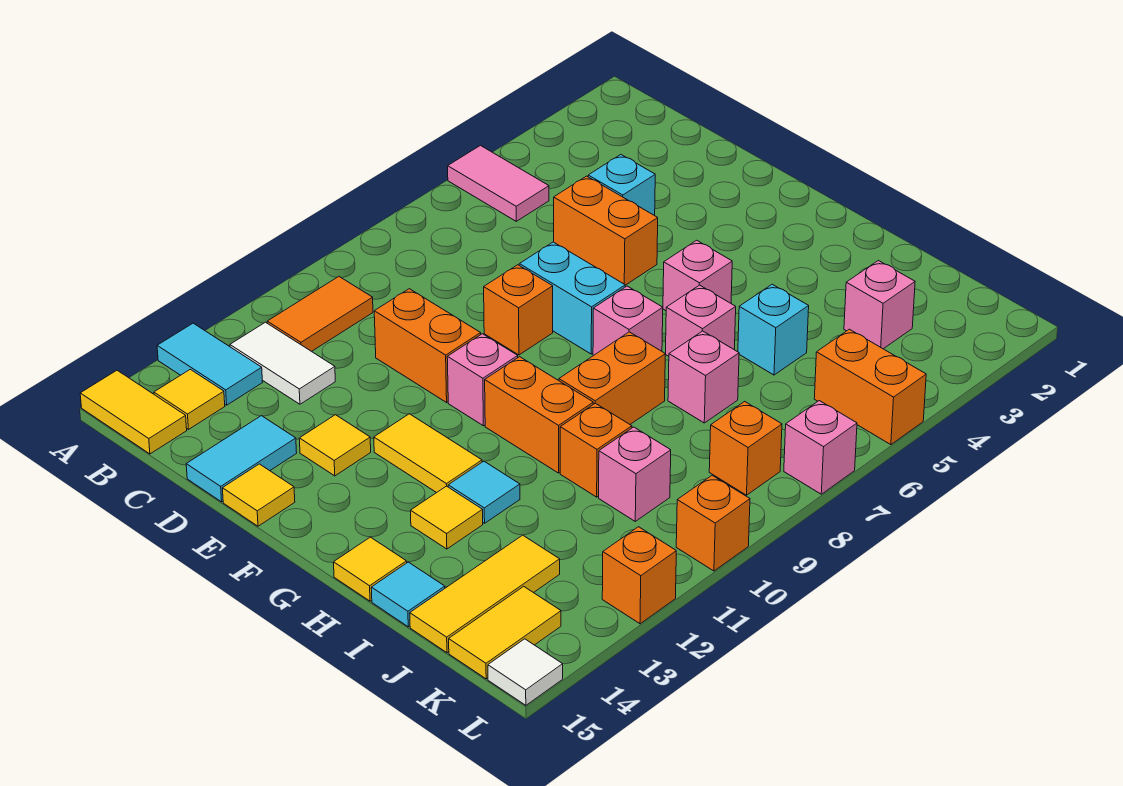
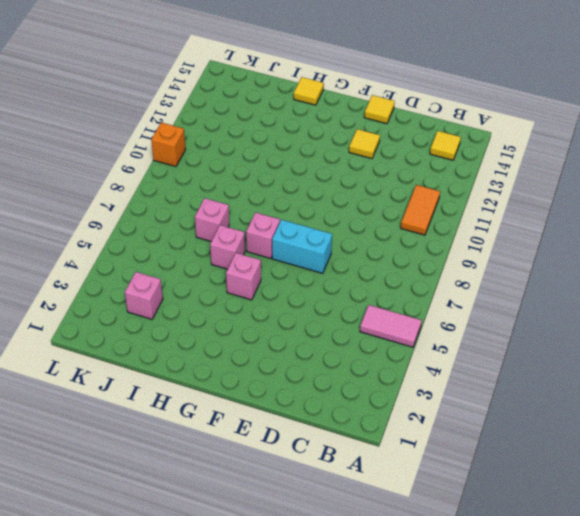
none -> cyan 1x2 tile [157,323,263,405]
none -> yellow 1x2 tile [80,370,187,454]
none -> white 1x2 tile [230,322,335,404]
none -> cyan 1x1 brick [588,155,655,216]

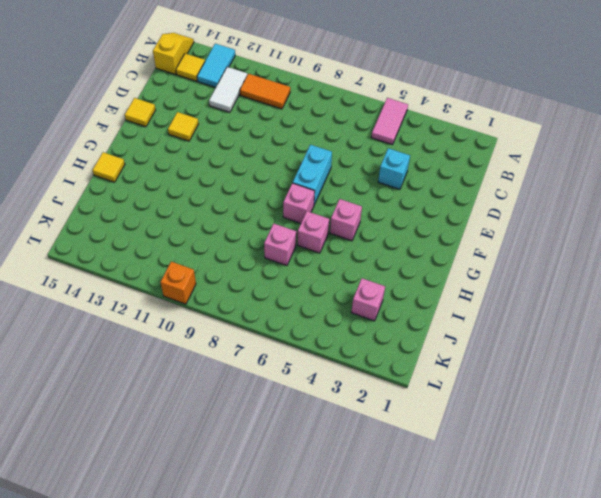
yellow 1x2 slope [153,33,194,74] -> yellow 1x2 tile [80,370,187,454]
none -> orange 1x2 brick [554,176,658,285]
none -> orange 1x2 brick [374,289,481,402]
none -> cyan 1x2 tile [186,416,297,502]
none -> orange 1x1 brick [484,265,553,355]

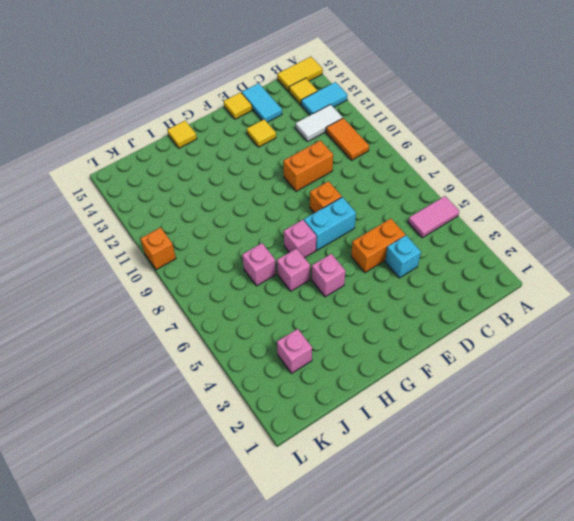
none -> pink 1x1 brick [447,334,518,426]
none -> yellow 1x2 tile [374,414,482,493]
none -> orange 1x2 brick [485,357,593,473]
none -> orange 1x2 brick [559,332,665,424]

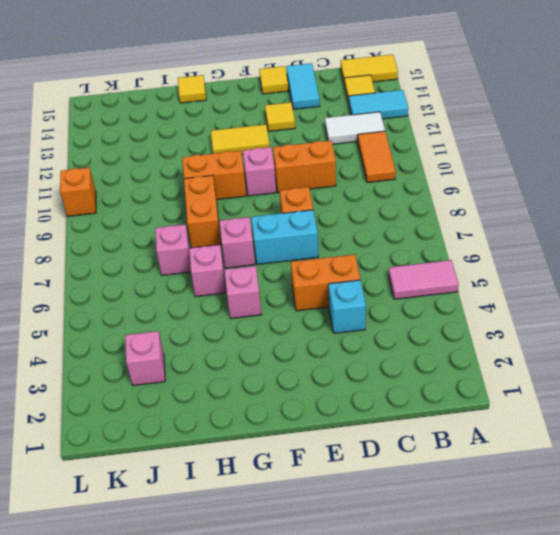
none -> cyan 1x1 tile [448,461,520,523]
none -> yellow 1x1 tile [411,486,483,549]
none -> cyan 1x1 brick [738,284,809,375]
none -> orange 1x1 brick [560,403,632,497]

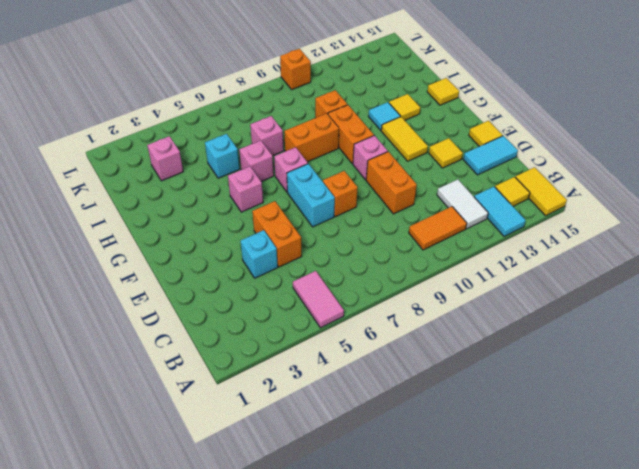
none -> cyan 1x1 tile [371,562,445,627]
none -> pink 1x1 brick [599,427,671,521]
none -> yellow 1x3 tile [410,535,560,653]
none -> orange 1x2 brick [814,329,926,445]

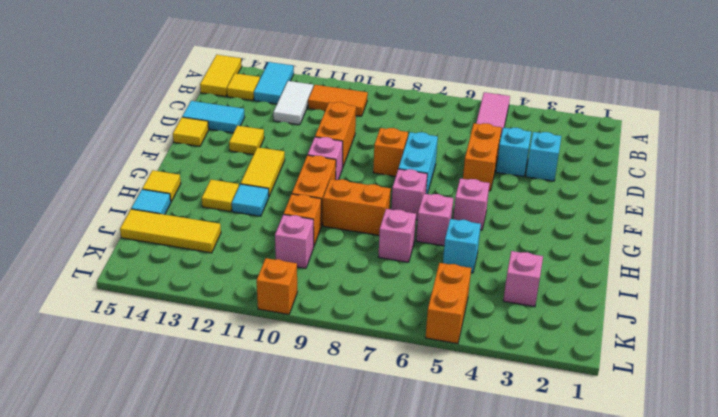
cyan 1x1 brick [526,132,561,181] -> none
none -> orange 1x1 brick [709,401,782,495]
none -> yellow 1x2 tile [449,586,561,679]
none -> pink 1x1 brick [784,401,857,494]
none -> orange 1x1 brick [602,527,676,624]

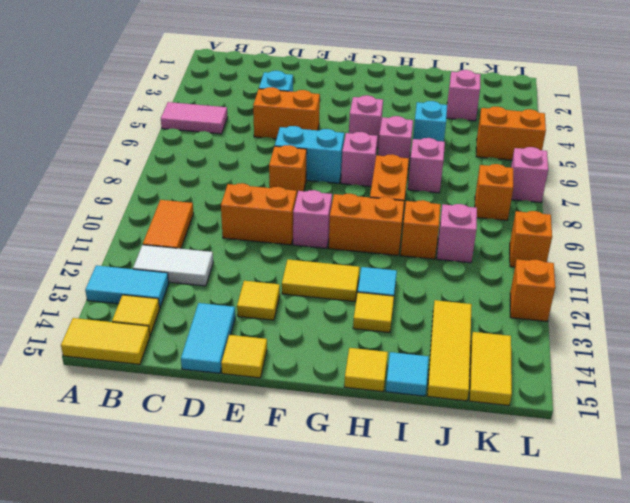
none -> white 1x1 tile [488,639,563,705]

